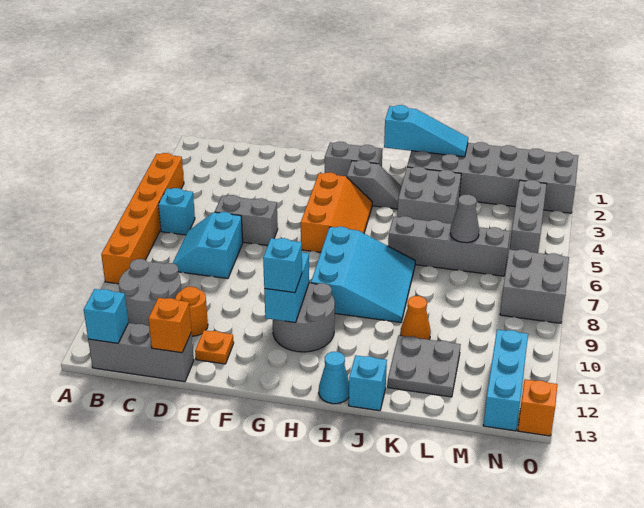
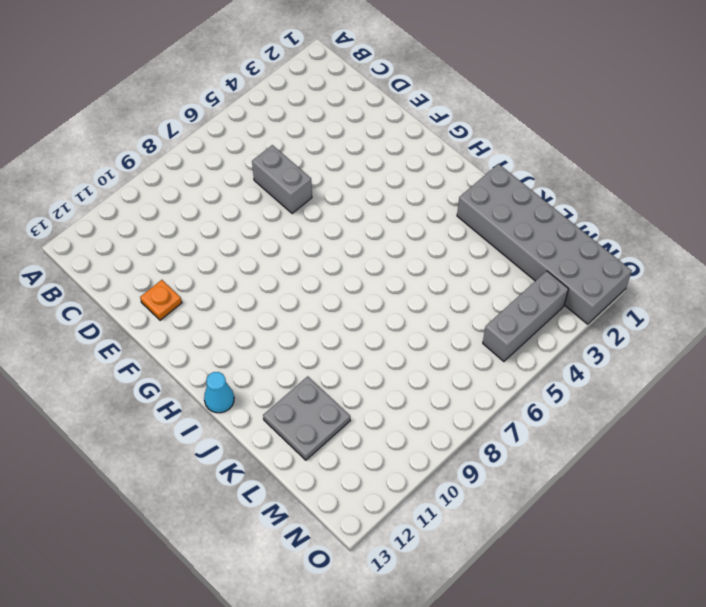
none -> orange 1x6 brick [101,153,184,284]
none -> cyan 1x1 brick [158,188,195,235]
none -> grey 2x2 round brick [119,259,181,326]
none -> grey 1x3 brick [88,323,194,382]

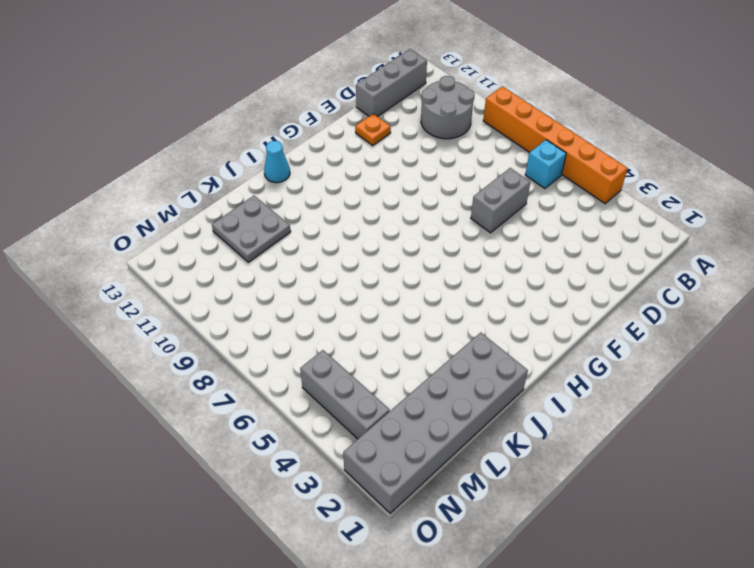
none -> cyan 2x2 slope [173,212,243,279]
none -> orange 1x1 round brick [175,287,208,336]
none -> grey 1x2 brick [325,142,382,177]
none -> orange 2x3 slope [301,172,372,252]

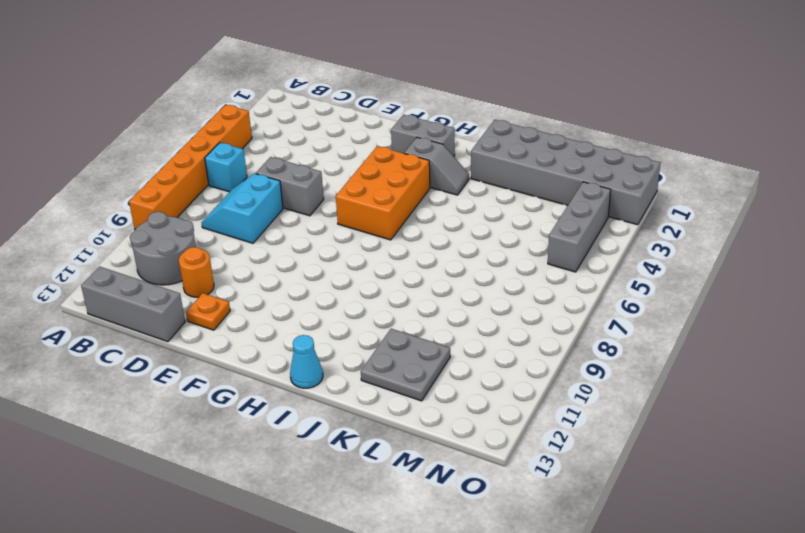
orange 2x3 brick [336,146,430,240] -> orange 2x3 slope [301,172,372,252]
none -> grey 2x2 round brick [273,283,335,352]
none -> cyan 3x3 slope [311,227,415,322]
none -> grey 2x2 brick [397,167,461,224]
none -> grey 1x4 brick [388,216,510,276]

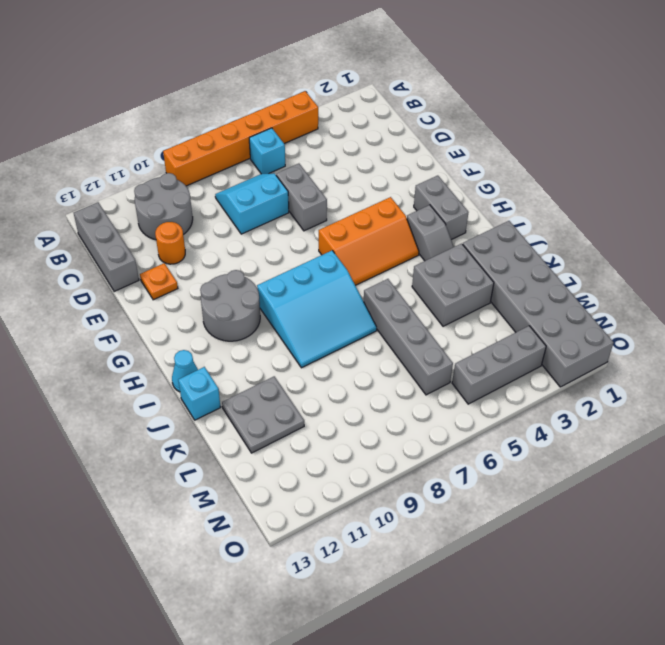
none -> orange 1x1 cone [400,296,431,340]
none -> grey 2x2 brick [500,249,569,323]
none -> cyan 1x3 brick [483,330,528,431]
none -> orange 1x1 brick [518,379,557,436]

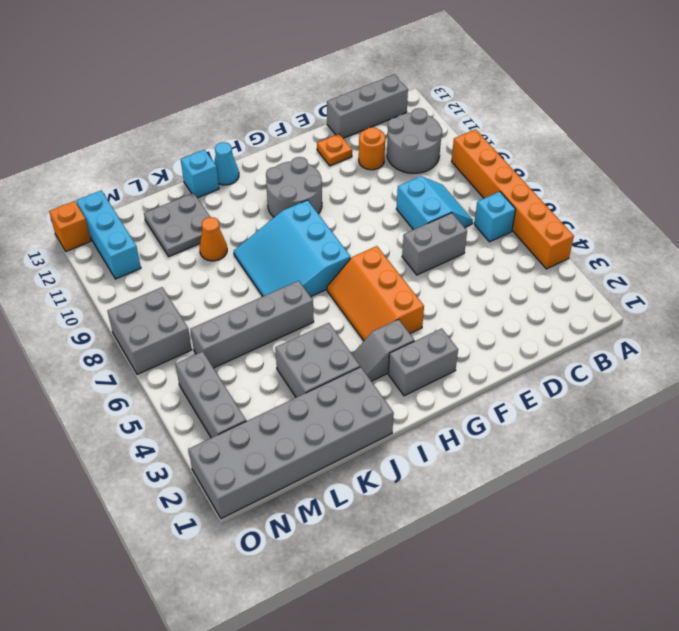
none -> cyan 1x1 brick [84,289,128,343]
none -> orange 1x1 brick [148,298,191,353]
none -> cyan 1x2 brick [264,252,309,322]
none -> cyan 1x3 slope [384,105,468,157]

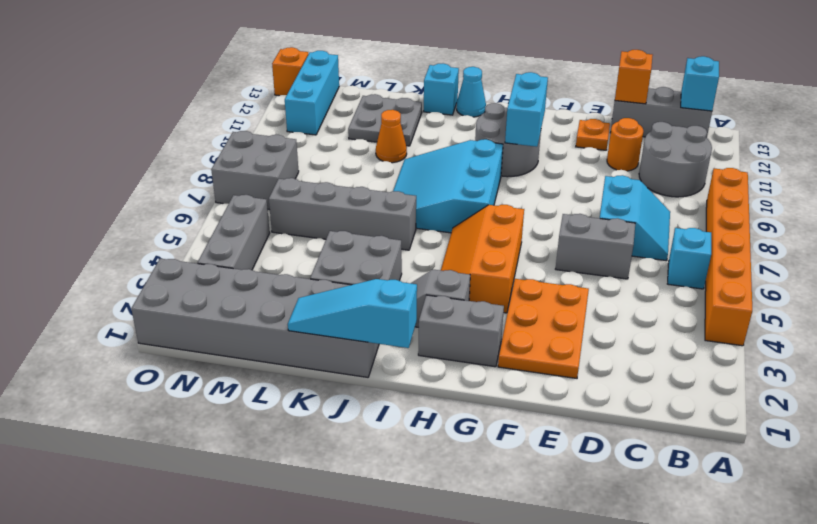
orange 2x3 plate [498,279,589,378] -> none
none -> grey 1x1 cone [450,194,479,243]
none -> cyan 1x1 brick [263,238,302,293]

